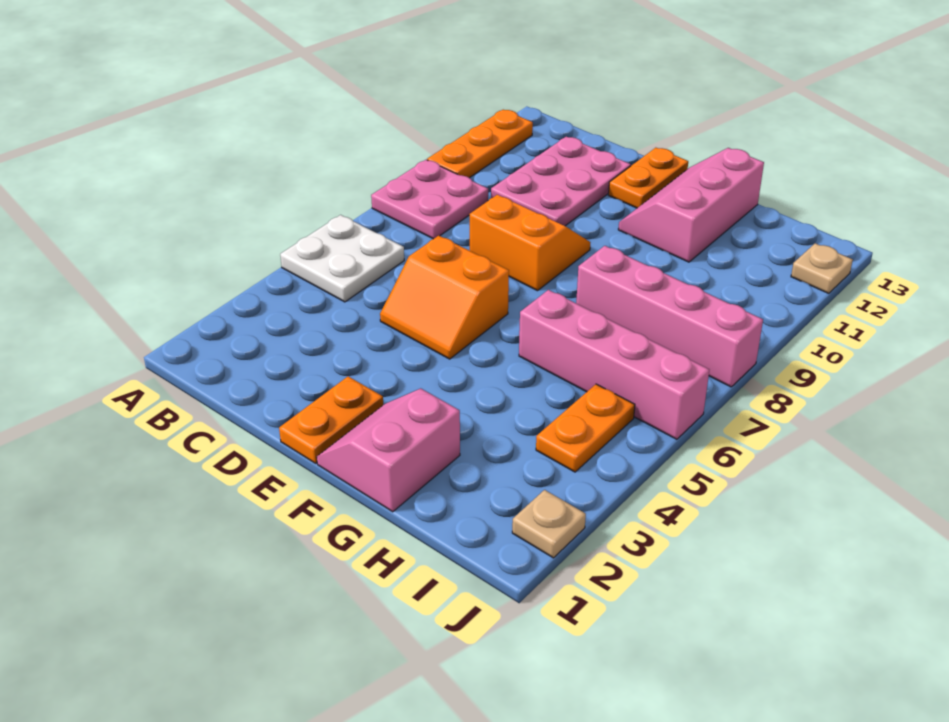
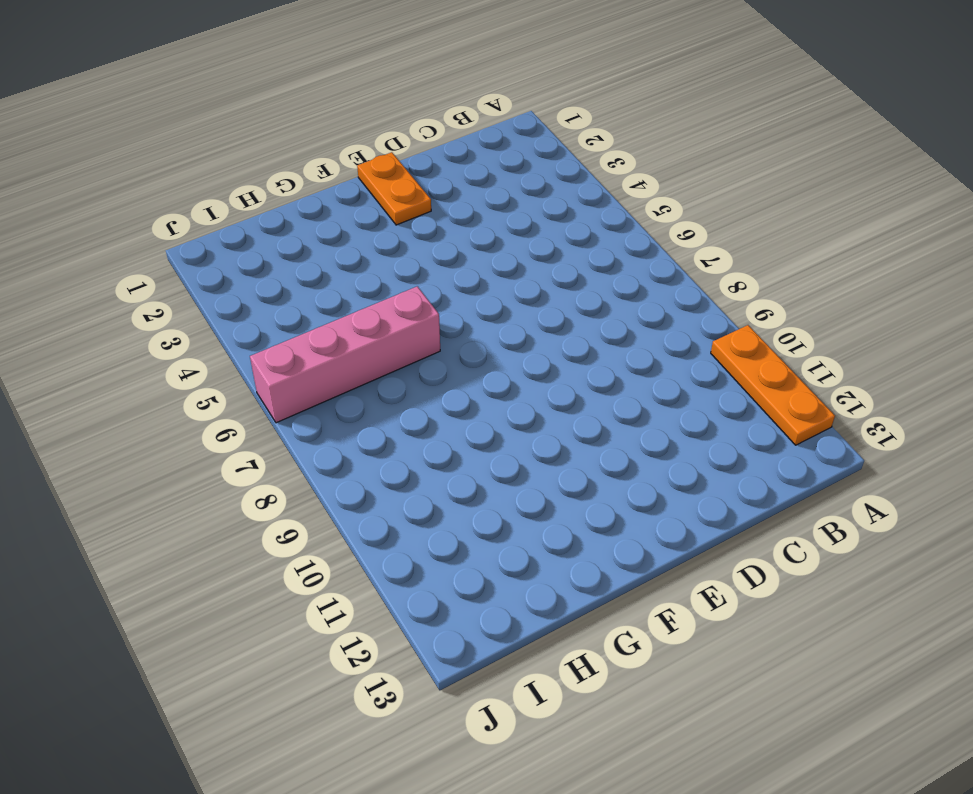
none -> white 2x2 plate [280,215,404,302]
none -> pink 2x2 plate [371,160,488,239]
none -> pink 2x3 plate [491,137,631,226]

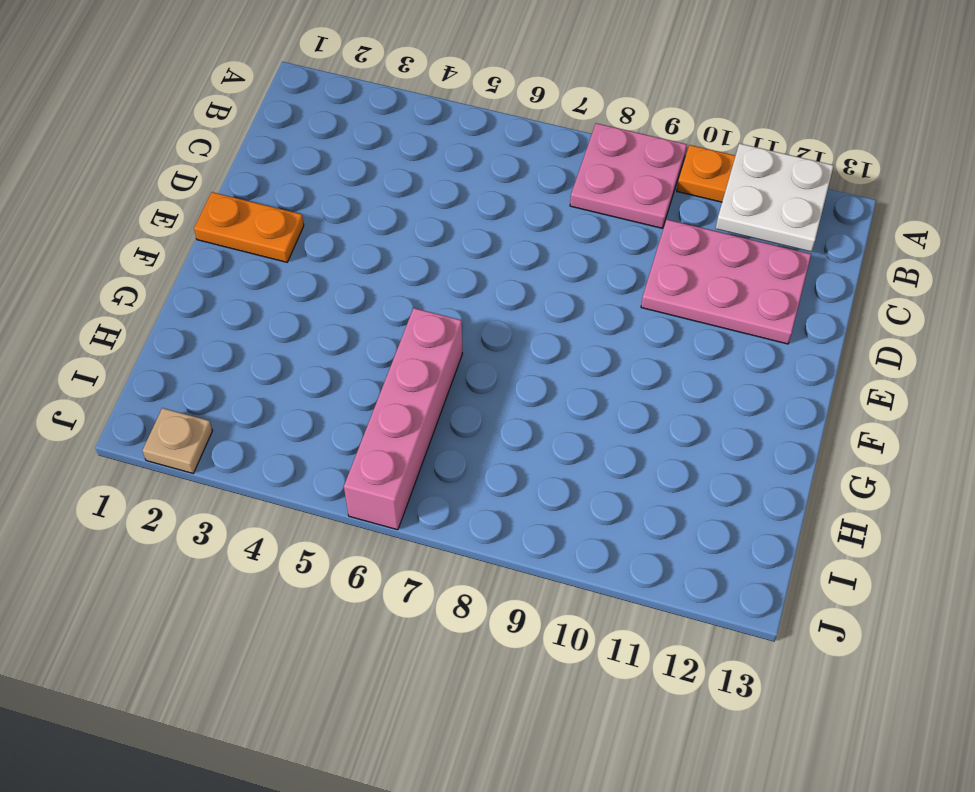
white 2x2 plate [716,143,834,252] -> white 2x2 plate moved to [280,215,404,302]
none -> orange 2x2 slope [380,236,509,359]
none -> orange 2x2 slope [469,195,590,291]
none -> orange 1x2 plate [609,148,688,208]

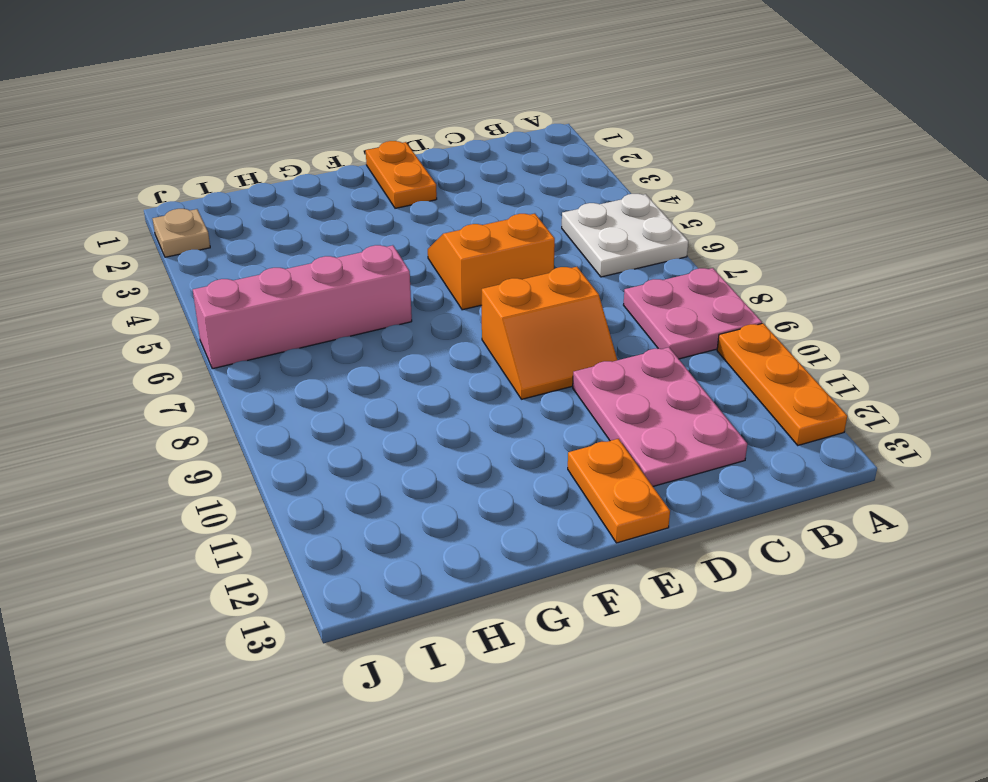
none -> pink 2x2 slope [317,388,460,512]
none -> pink 2x3 slope [618,148,764,262]
none -> pink 1x4 brick [576,246,763,387]

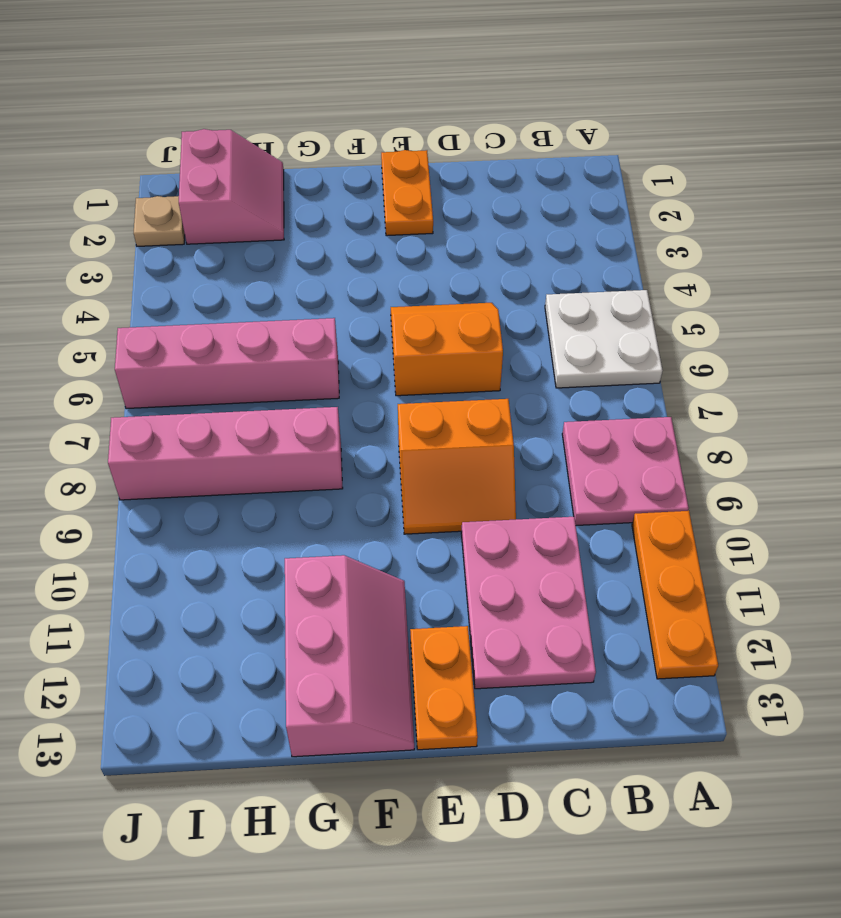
pink 2x2 slope [179,129,284,244] -> pink 2x2 slope moved to [317,388,460,512]
none -> orange 1x2 plate [536,384,635,472]
none -> tan 1x1 plate [791,243,853,293]

